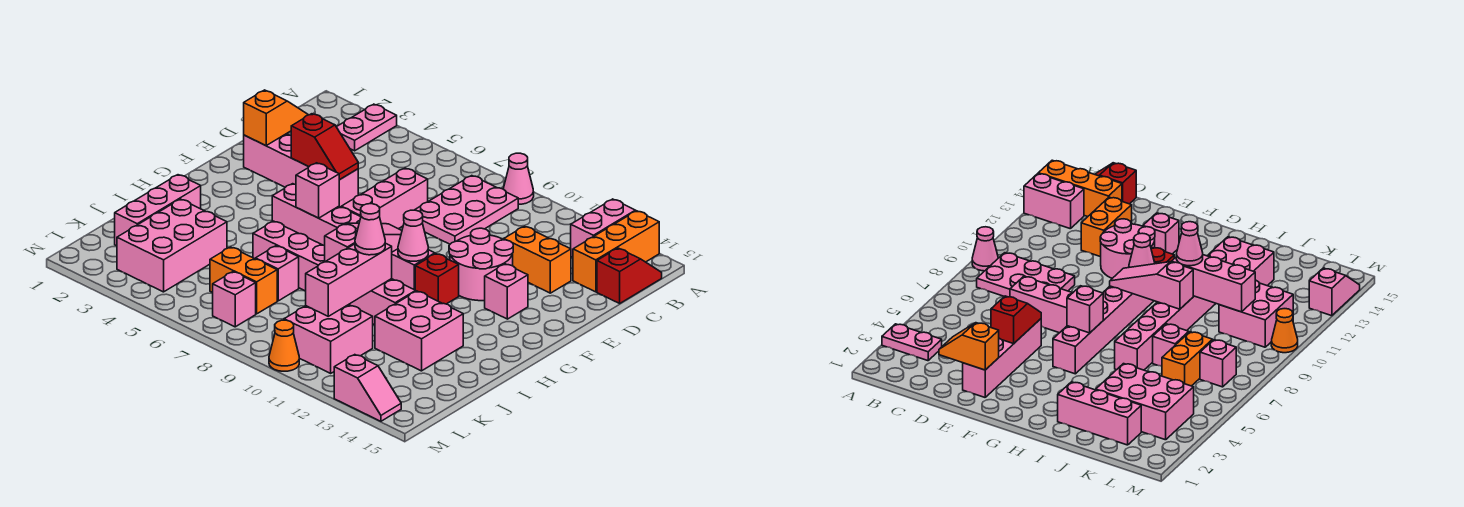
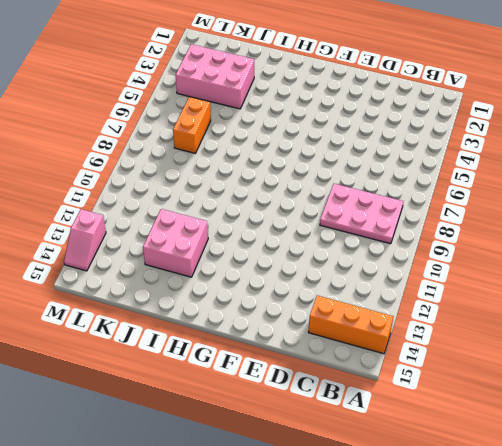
none -> pink 1x2 plate [337,104,397,151]
none -> pink 1x1 cone [503,153,534,204]
none -> pink 1x2 brick [571,199,635,257]
none -> red 1x2 slope [597,248,662,303]

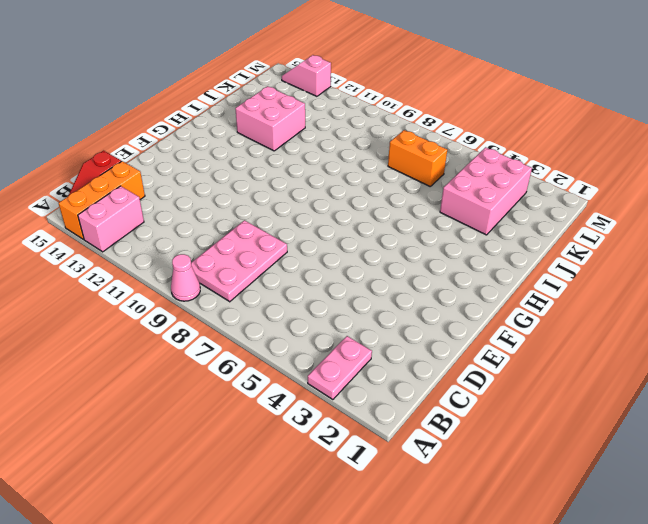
none -> pink 1x3 brick [341,168,428,229]
none -> orange 1x2 brick [504,226,571,293]
none -> pink 1x4 brick [244,134,358,207]
none -> pink 2x2 round brick [449,228,513,301]

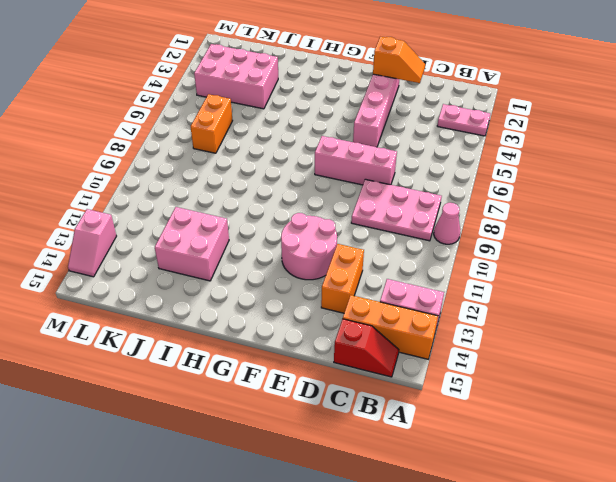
none -> pink 1x1 brick [485,264,528,319]
none -> pink 1x6 brick [272,184,435,290]
none -> red 1x1 brick [415,254,459,304]
none -> pink 1x3 brick [115,175,201,246]

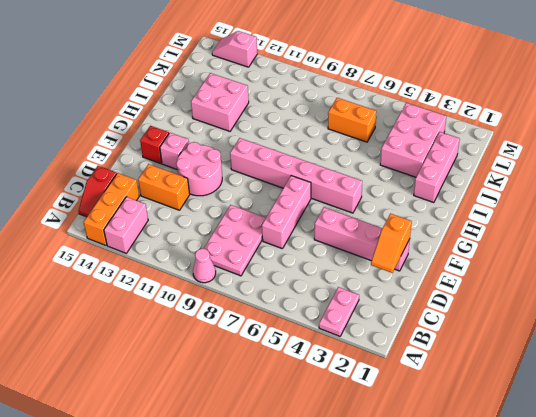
red 1x1 brick [140,126,169,164] -> red 1x1 brick moved to [415,254,459,304]
none -> pink 1x6 brick [253,221,416,325]
none -> pink 1x1 brick [255,246,299,301]
none -> pink 2x2 brick [284,305,373,373]
none -> pink 1x1 brick [213,272,256,327]

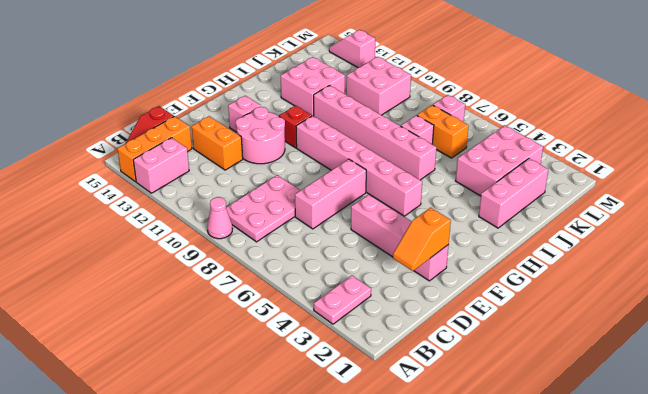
none -> orange 1x1 cone [269,320,299,371]
none -> red 1x2 slope [291,114,358,180]
none -> pink 1x1 brick [296,163,339,218]
none -> pink 1x3 slope [325,223,402,262]

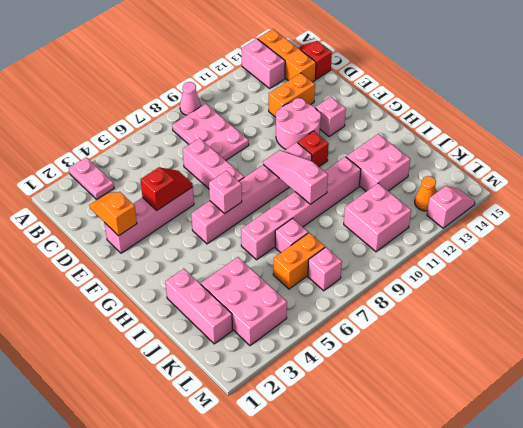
orange 1x1 cone [415,176,436,211] -> orange 1x1 cone moved to [269,320,299,371]
none -> pink 1x1 cone [398,210,428,261]
none -> pink 1x3 brick [306,243,392,316]
none -> pink 1x1 cone [355,204,385,255]

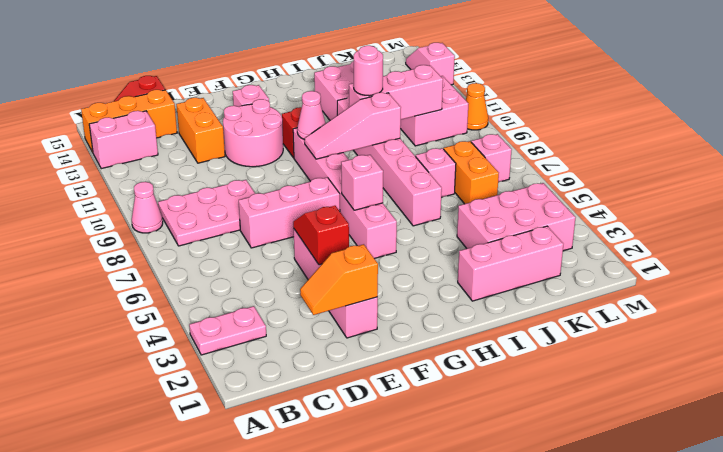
pink 1x1 round brick [354,46,383,96] -> pink 1x1 cone [355,204,385,255]

